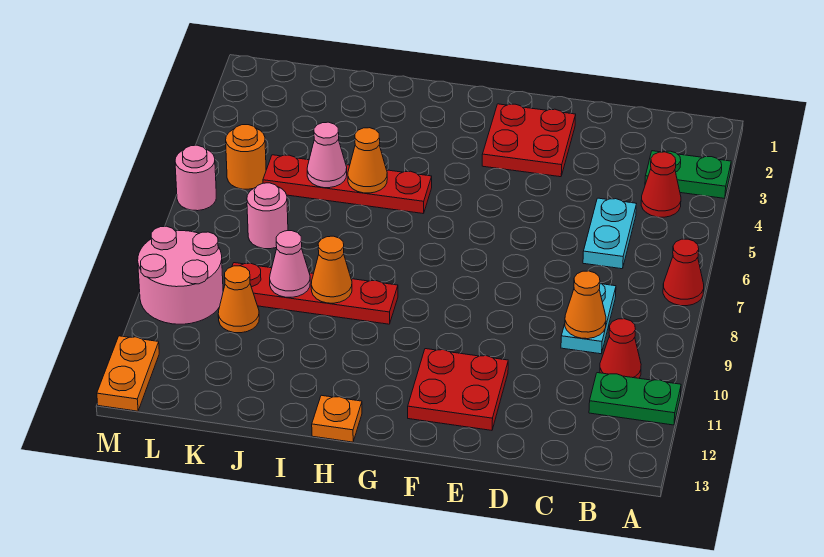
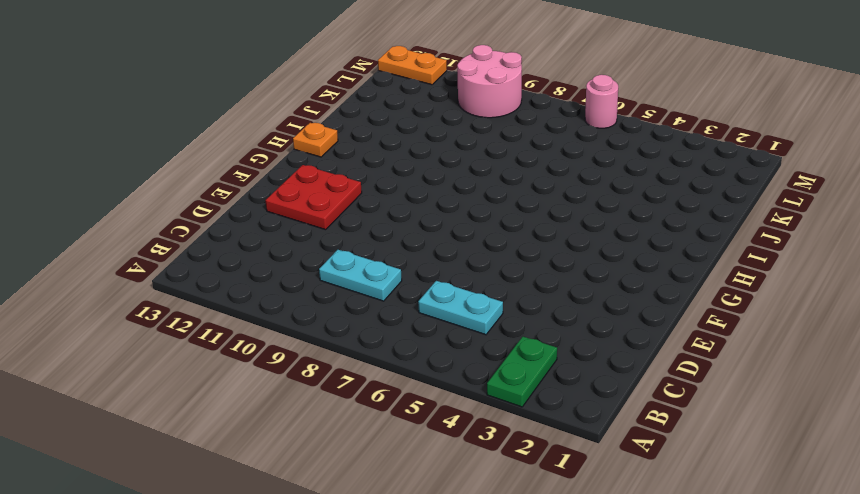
none -> red 1x1 cone [663,239,704,306]
none -> green 1x2 plate [589,373,681,425]
none -> red 1x1 cone [641,152,681,217]

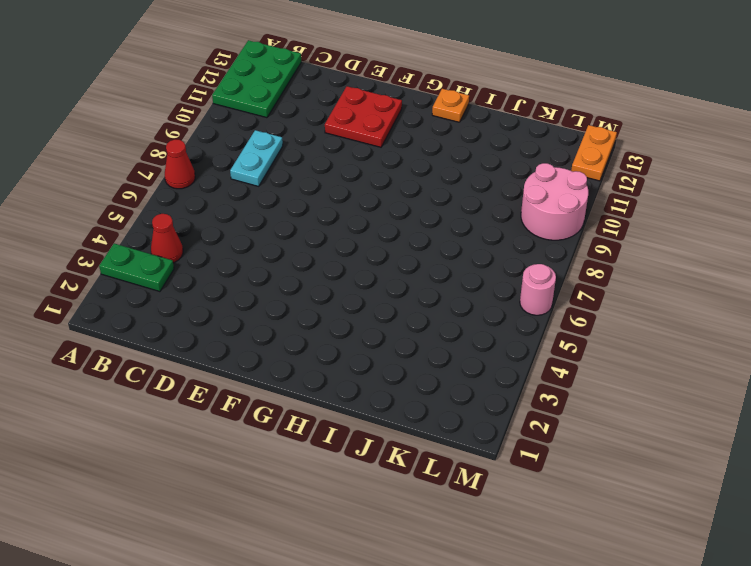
green 2x3 plate [212,40,301,118] -> green 1x2 plate [589,373,681,425]
none -> red 1x1 cone [600,319,641,378]
none -> cyan 1x2 plate [583,198,636,269]
none -> red 2x2 plate [482,104,576,177]

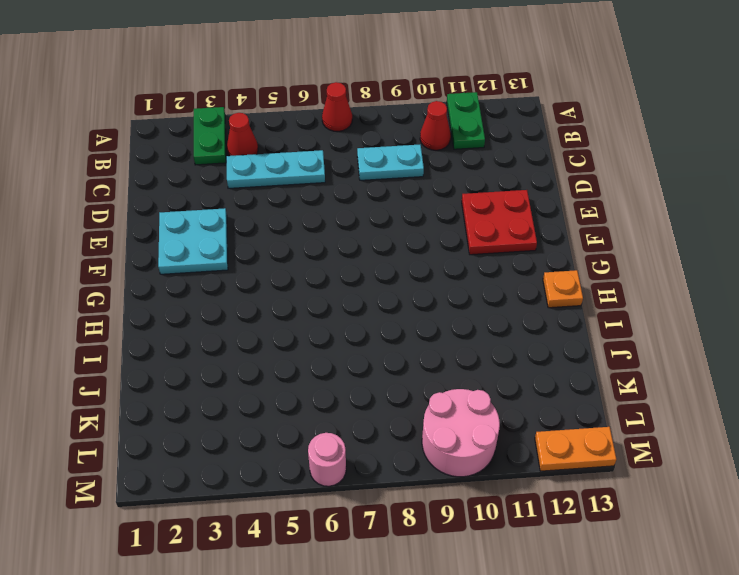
cyan 1x3 plate [226,150,325,188] -> cyan 1x2 plate [583,198,636,269]
cyan 2x2 plate [158,208,228,274] -> red 2x2 plate [482,104,576,177]
none -> red 1x4 plate [263,155,432,214]
none -> red 1x4 plate [232,263,398,324]
none -> pink 1x1 round brick [247,183,288,249]

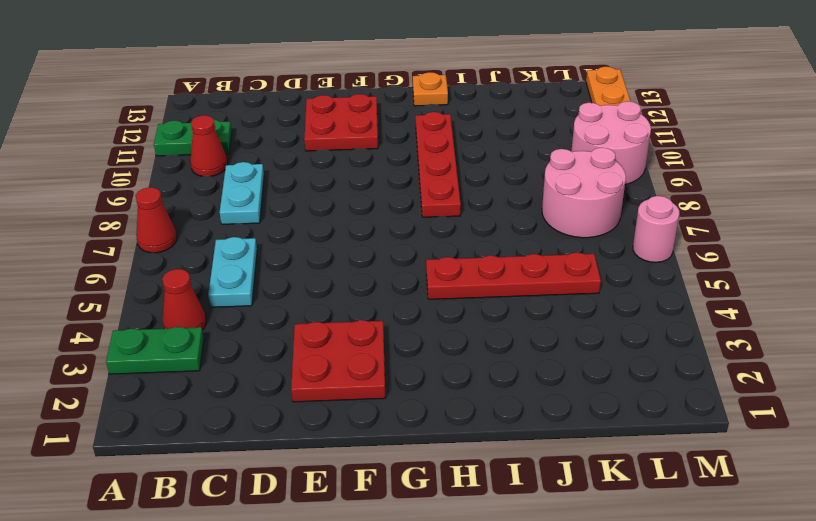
red 1x4 plate [416,112,461,217] -> red 1x4 plate turned to [232,263,398,324]
pink 2x2 round brick [542,147,626,238] -> pink 1x1 round brick [247,183,288,249]
none -> orange 1x1 cone [218,266,259,333]
none -> orange 1x1 round brick [226,125,266,189]
none -> orange 1x1 cone [565,271,606,339]

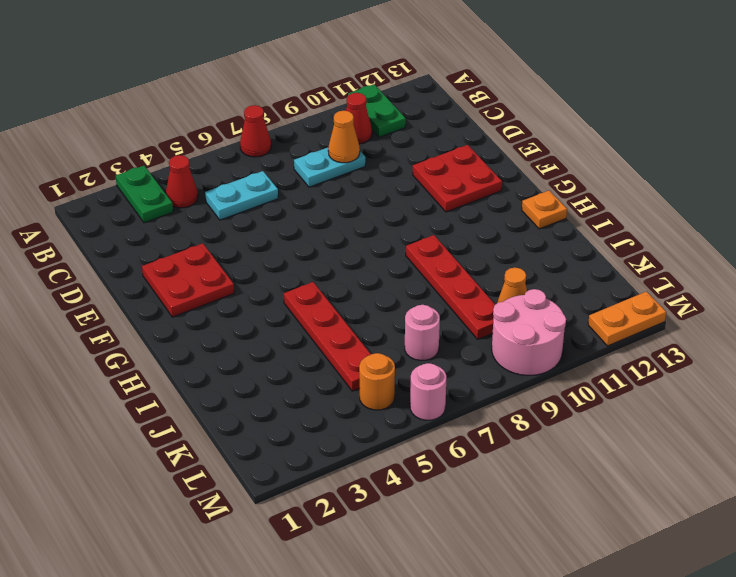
none -> orange 1x1 cone [348,128,387,193]
none -> orange 1x1 cone [311,236,352,303]
none -> pink 1x1 cone [307,122,347,188]

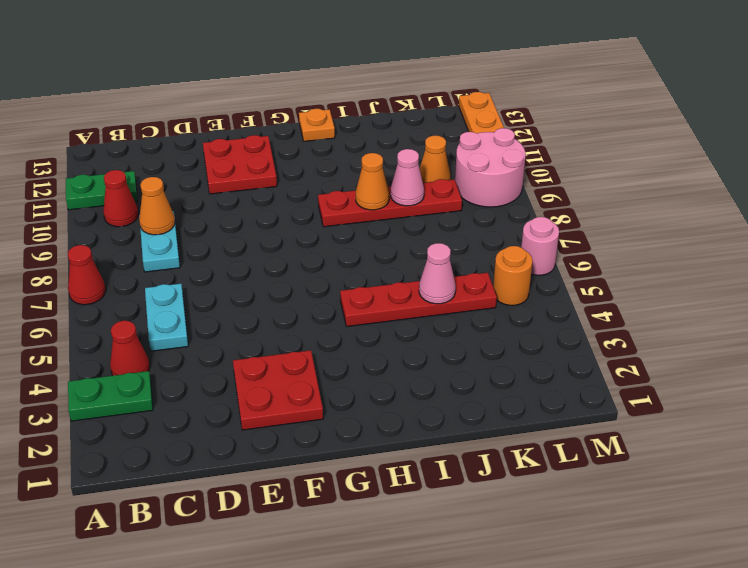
none -> pink 1x1 round brick [247,183,288,249]
none -> orange 1x1 cone [348,128,387,193]

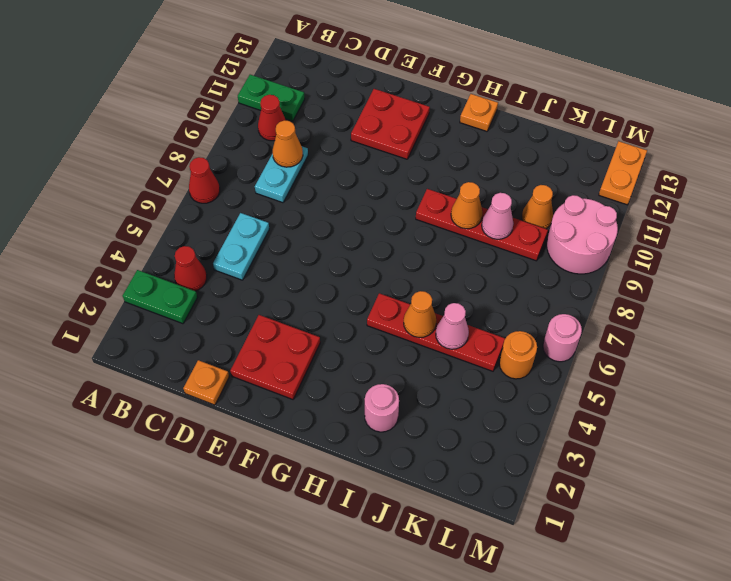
orange 1x1 plate [183,360,229,405] -> none
pink 1x1 round brick [365,384,399,432] -> pink 1x1 round brick moved to [247,183,288,249]

